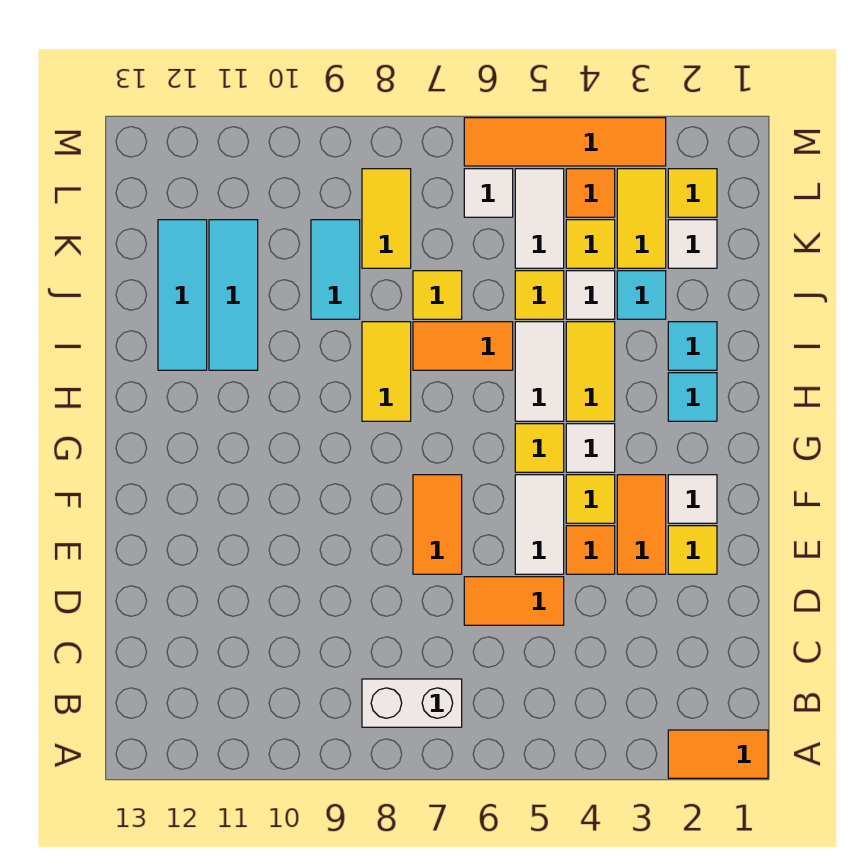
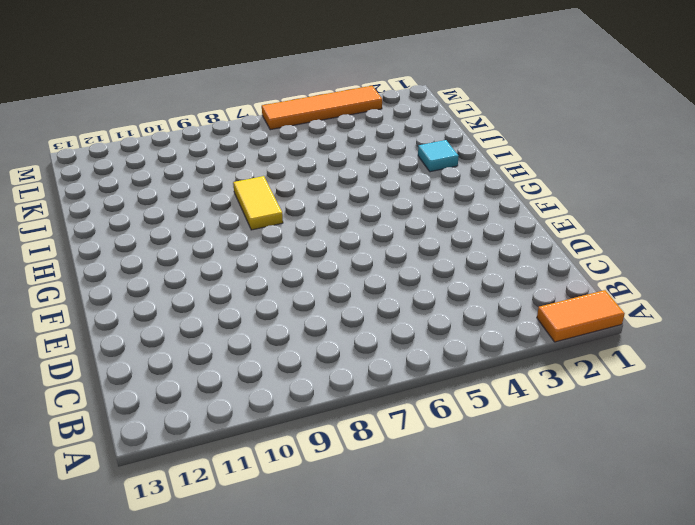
none -> white 1x2 brick [362,679,462,727]
none -> orange 1x2 tile [464,577,564,625]
none -> yellow 1x1 tile [668,526,717,574]
none -> orange 1x2 tile [617,475,666,574]

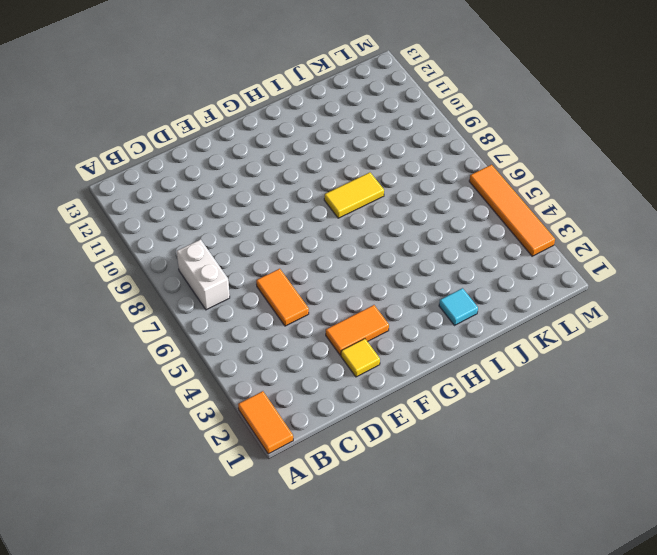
none -> orange 1x1 tile [566,526,615,574]
none -> white 1x2 tile [515,475,564,574]
none -> orange 1x2 tile [413,475,462,574]
none -> white 1x1 tile [668,475,717,523]

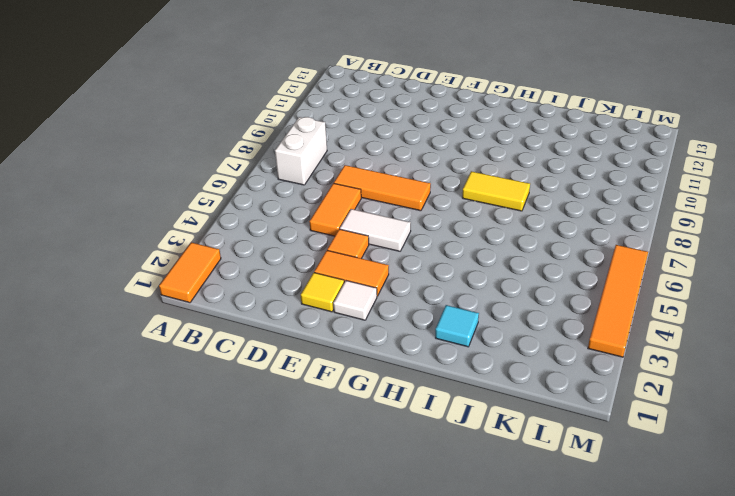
orange 1x3 tile [334,165,431,211] -> orange 1x2 tile [413,475,462,574]
none -> yellow 1x1 tile [566,475,615,523]
none -> white 1x1 tile [566,424,615,472]
none -> yellow 1x1 tile [515,424,564,472]
none -> cyan 1x1 tile [668,373,717,421]

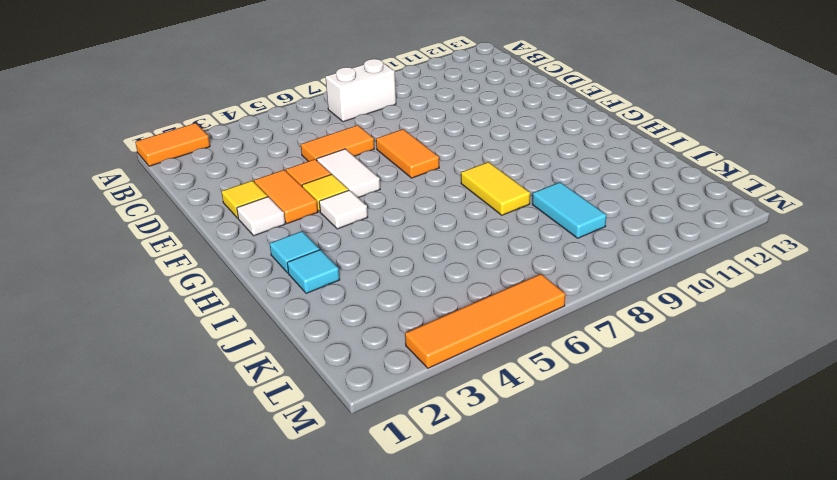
none -> yellow 1x1 tile [515,424,564,472]
none -> yellow 1x2 tile [566,322,615,421]
none -> white 1x2 tile [515,322,564,421]
none -> orange 1x2 tile [413,322,513,370]

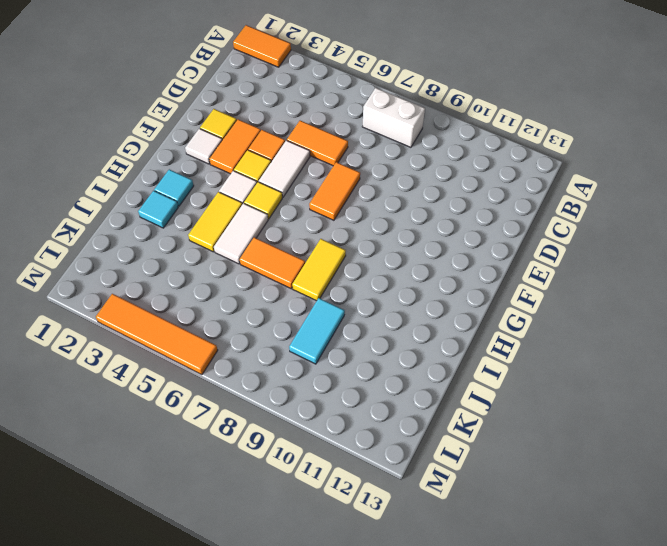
none -> cyan 1x3 tile [209,220,258,370]
none -> cyan 1x3 tile [158,220,207,370]
none -> cyan 1x1 tile [617,271,666,319]
none -> white 1x1 tile [566,271,615,319]

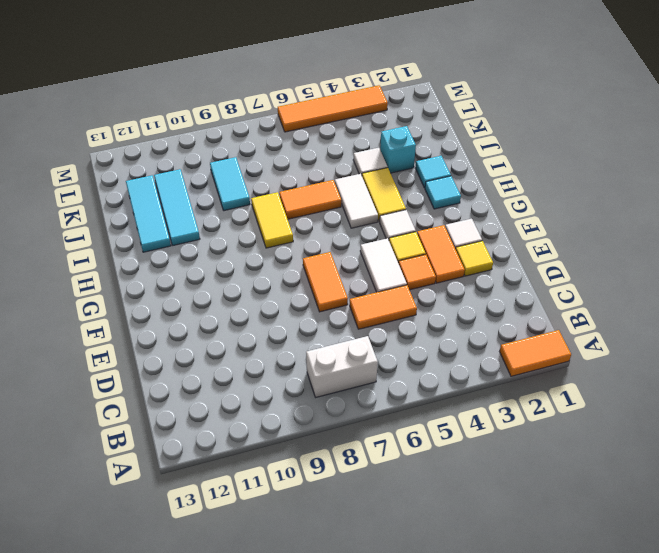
cyan 1x1 brick [380,126,416,173] -> cyan 1x1 tile [617,271,666,319]
none -> yellow 1x1 tile [515,424,564,472]
none -> yellow 1x1 tile [515,271,564,319]
none -> yellow 1x1 tile [413,271,462,319]
none -> white 1x1 tile [668,220,717,268]

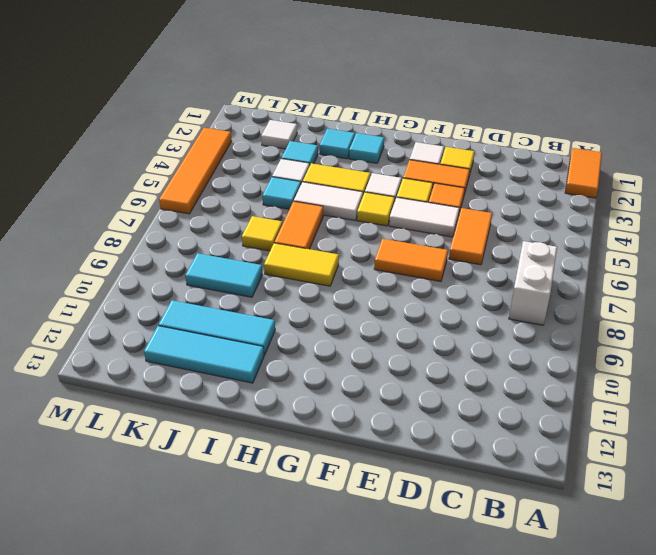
cyan 1x1 tile [263,177,301,209] -> yellow 1x1 tile [515,271,564,319]
none -> yellow 1x2 tile [617,169,666,268]
none -> yellow 1x1 tile [566,220,615,268]
none -> white 1x2 tile [515,169,564,268]
none -> yellow 1x2 tile [362,169,411,268]

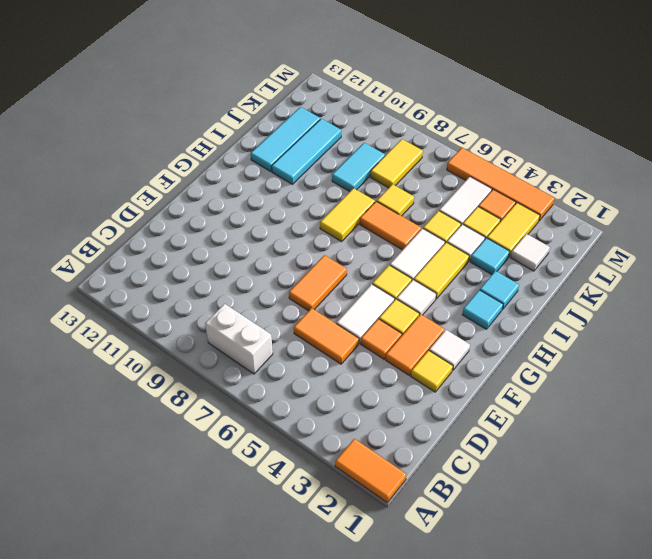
none -> yellow 1x1 tile [668,169,717,217]
none -> white 1x1 tile [464,169,513,217]

